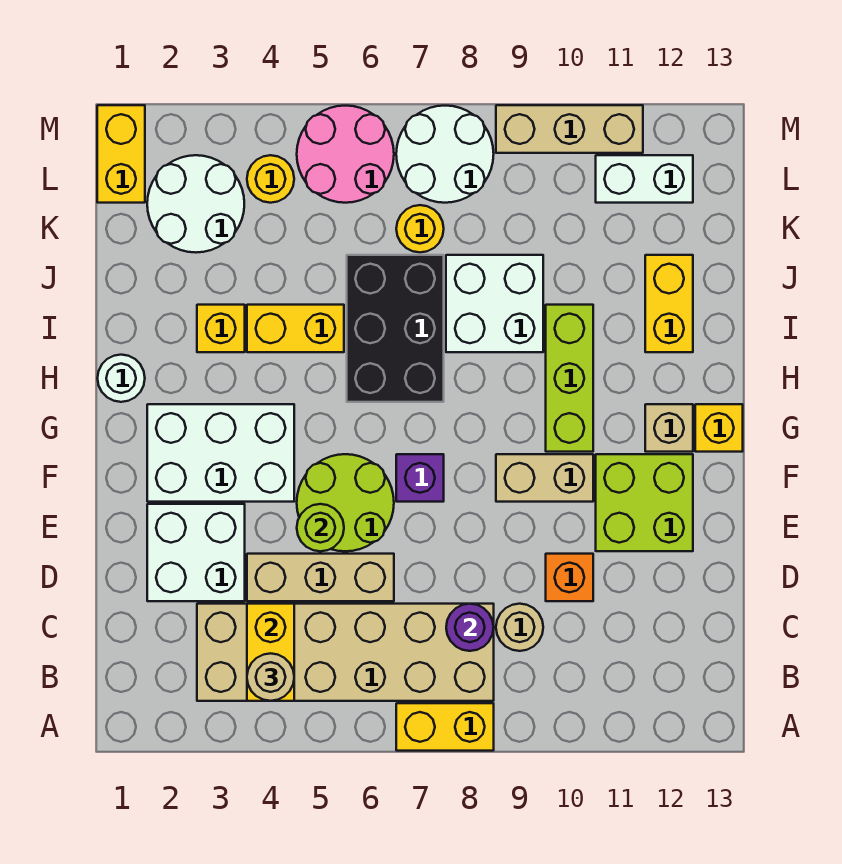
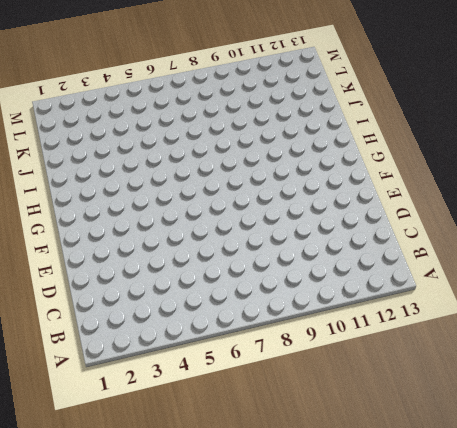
none -> yellow 1x2 brick [396,703,494,751]
none -> tan 2x6 brick [197,604,494,701]
none -> tan 1x1 round brick [496,604,543,651]
none -> white 2x2 brick [147,504,245,601]

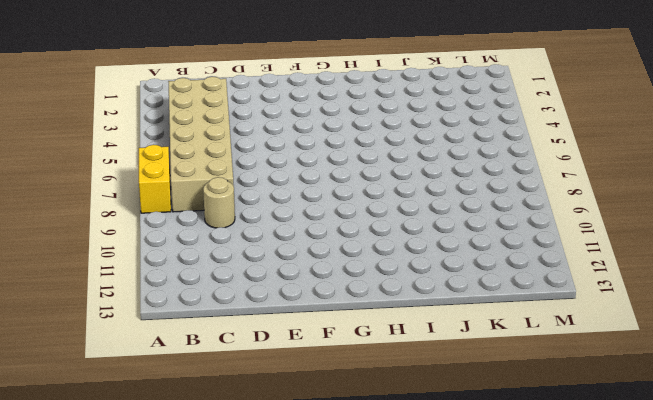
none -> white 2x2 brick [147,504,245,601]
none -> tan 1x3 brick [247,554,394,601]
none -> orange 1x1 brick [546,554,593,601]
none -> lime 2x2 round brick [297,454,394,551]

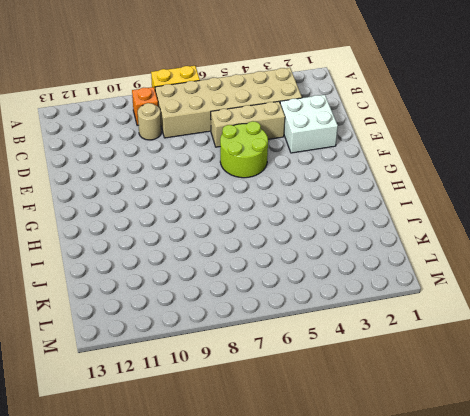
orange 1x1 brick [132,87,158,126] -> orange 1x1 brick moved to [546,554,593,601]
none -> lime 2x2 brick [596,454,693,551]
none -> white 2x3 brick [147,404,294,502]
none -> purple 1x1 brick [396,454,444,502]
none -> tan 1x2 brick [496,454,593,502]

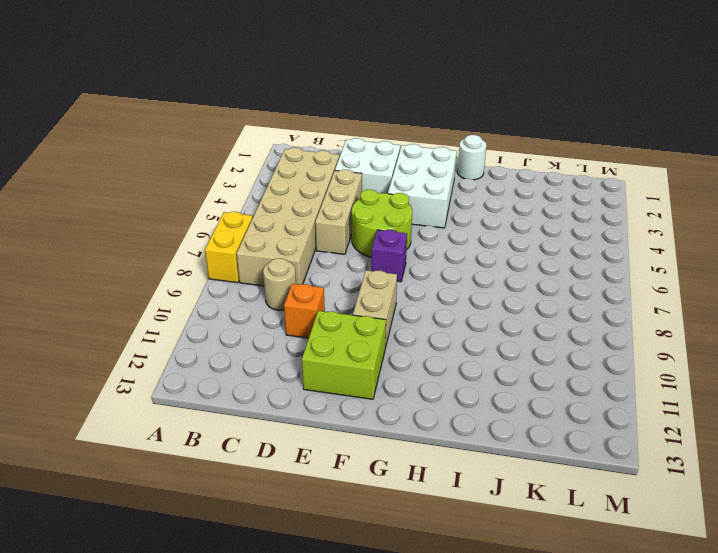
none -> lime 1x3 brick [546,305,593,452]
none -> tan 1x1 brick [645,404,693,452]
none -> yellow 1x1 brick [695,404,743,452]
none -> black 2x3 brick [347,255,444,402]

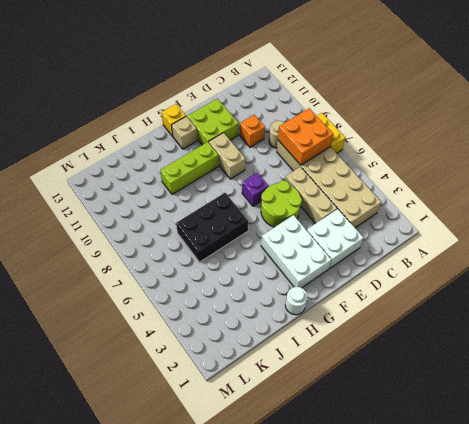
orange 2x2 brick [278,108,333,165] -> purple 1x1 round brick [446,604,494,651]
none -> yellow 1x1 brick [197,305,245,352]
none -> yellow 1x2 brick [247,305,344,352]
none -> white 2x2 brick [446,255,543,352]
none -> yellow 1x2 brick [645,255,693,352]

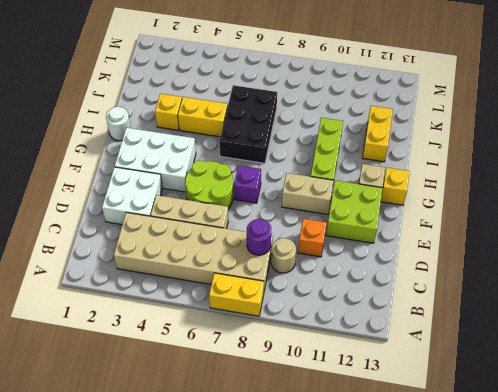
none -> white 2x2 brick [446,255,543,352]
none -> white 2x2 round brick [147,155,244,253]
none -> yellow 1x1 round brick [396,205,444,252]
none -> yellow 1x2 brick [97,105,145,203]

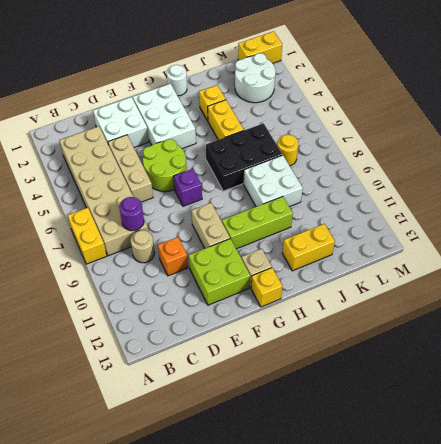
none -> yellow 1x1 round brick [247,155,294,203]
none -> pink 2x2 round brick [297,106,394,203]
none -> white 2x2 round brick [396,106,494,203]
none -> white 1x2 brick [596,155,693,203]

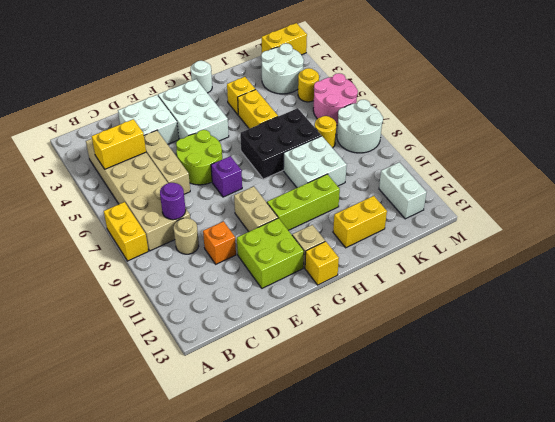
none -> tan 1x3 brick [496,105,643,153]
none -> lime 1x1 round brick [297,504,344,551]
none -> tan 1x1 round brick [247,653,294,701]

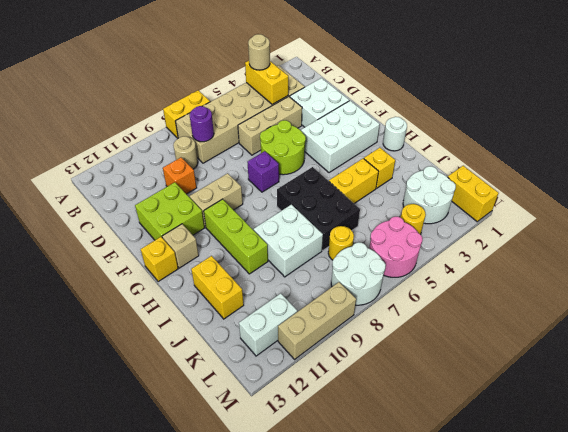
none -> lime 1x1 round brick [297,504,344,551]

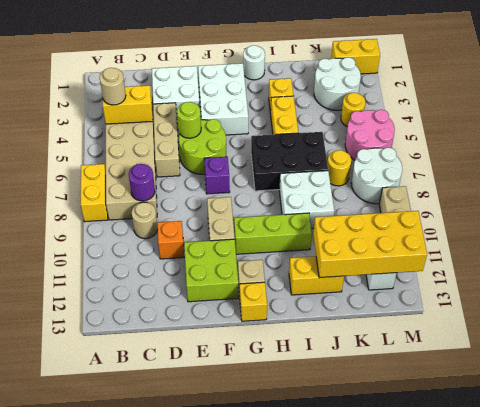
yellow 2x4 brick [313,211,427,278] -> none

